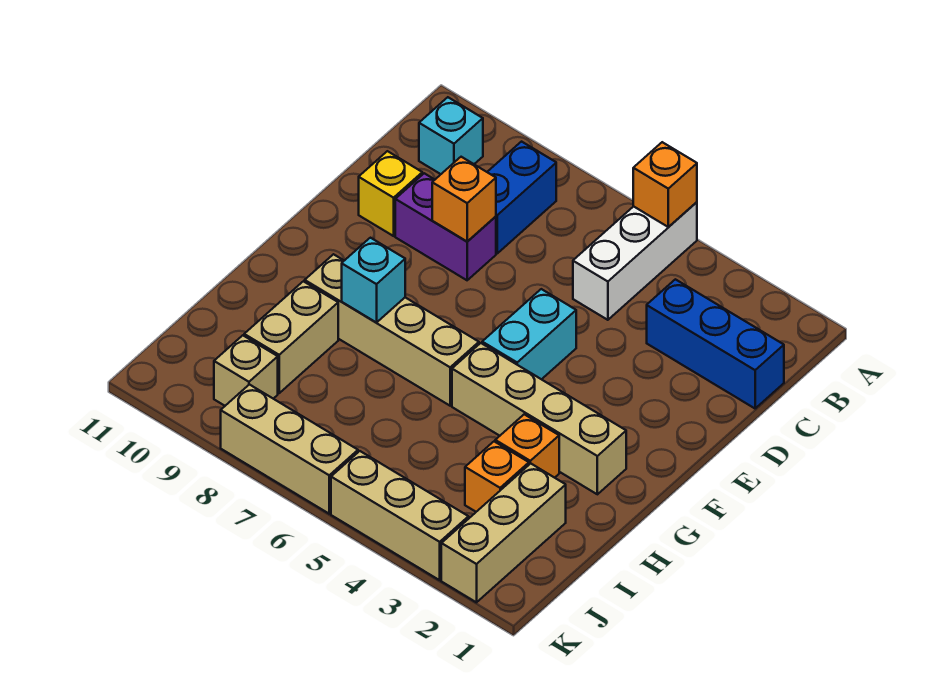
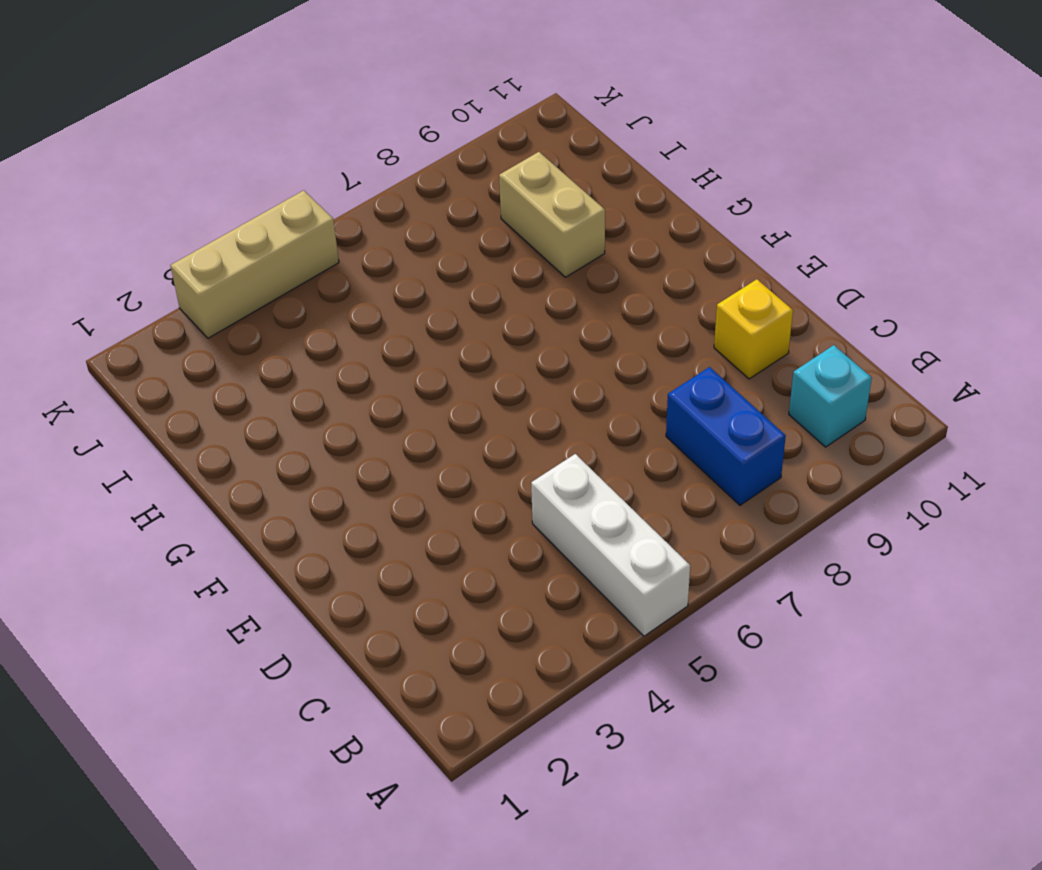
none -> blue 1x3 brick [647,279,784,408]
none -> purple 1x2 brick [395,173,496,280]
none -> cyan 1x2 brick [482,289,576,379]

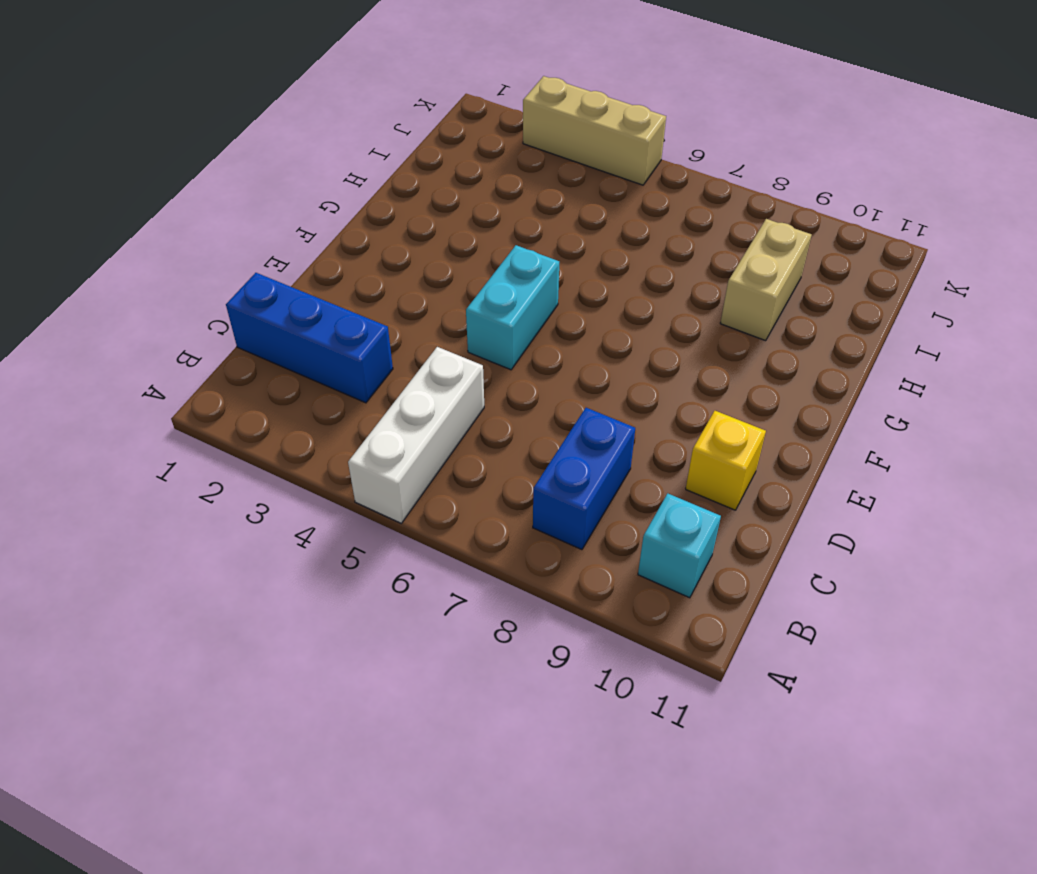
none -> purple 1x2 brick [395,173,496,280]
none -> tan 1x4 brick [452,343,626,494]
none -> tan 1x4 brick [305,254,479,406]

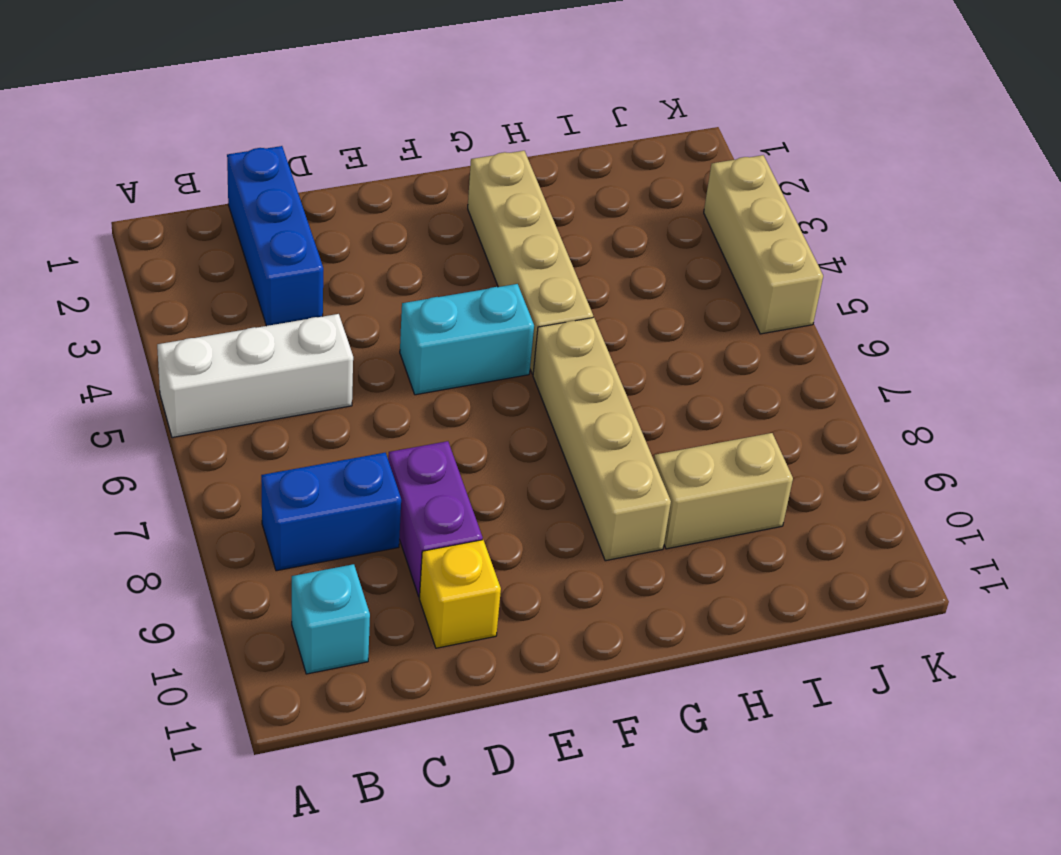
none -> orange 1x1 brick [495,414,559,478]
none -> tan 1x3 brick [441,464,566,602]
none -> orange 1x1 brick [465,442,529,512]

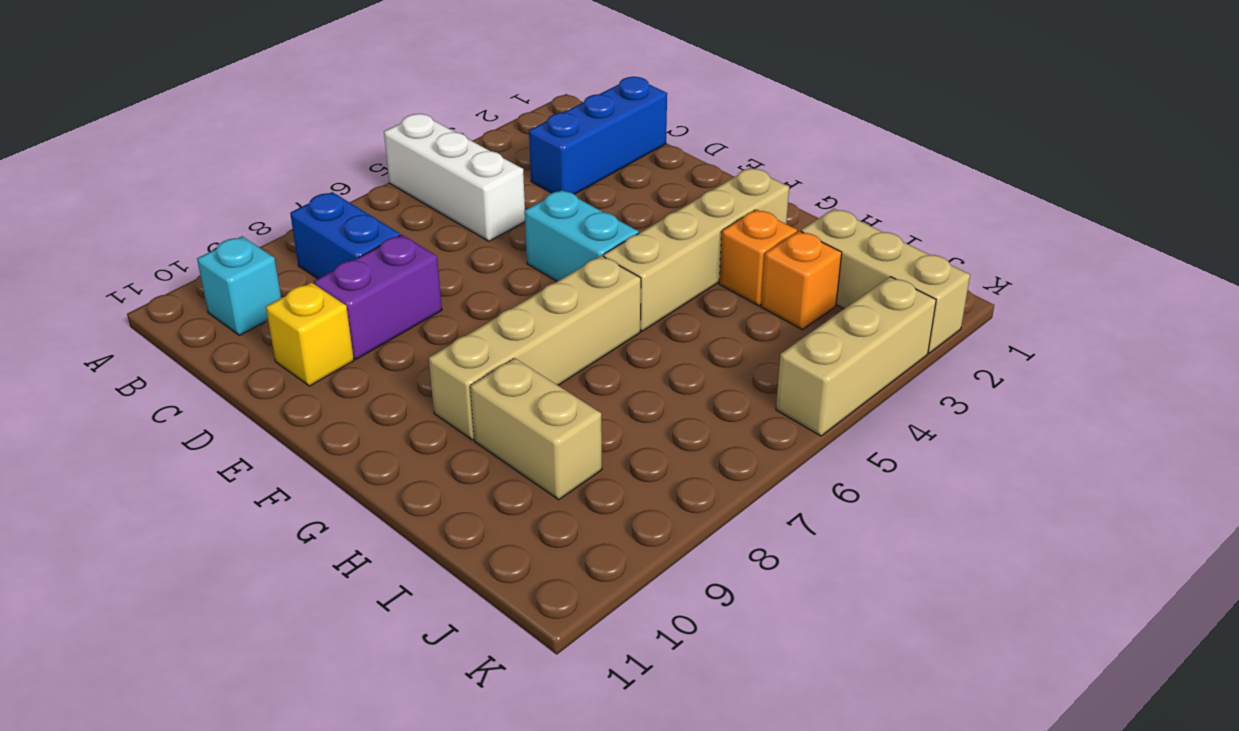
none -> tan 1x1 brick [214,335,278,406]
none -> tan 1x3 brick [221,385,358,514]
none -> orange 1x1 brick [633,142,697,227]

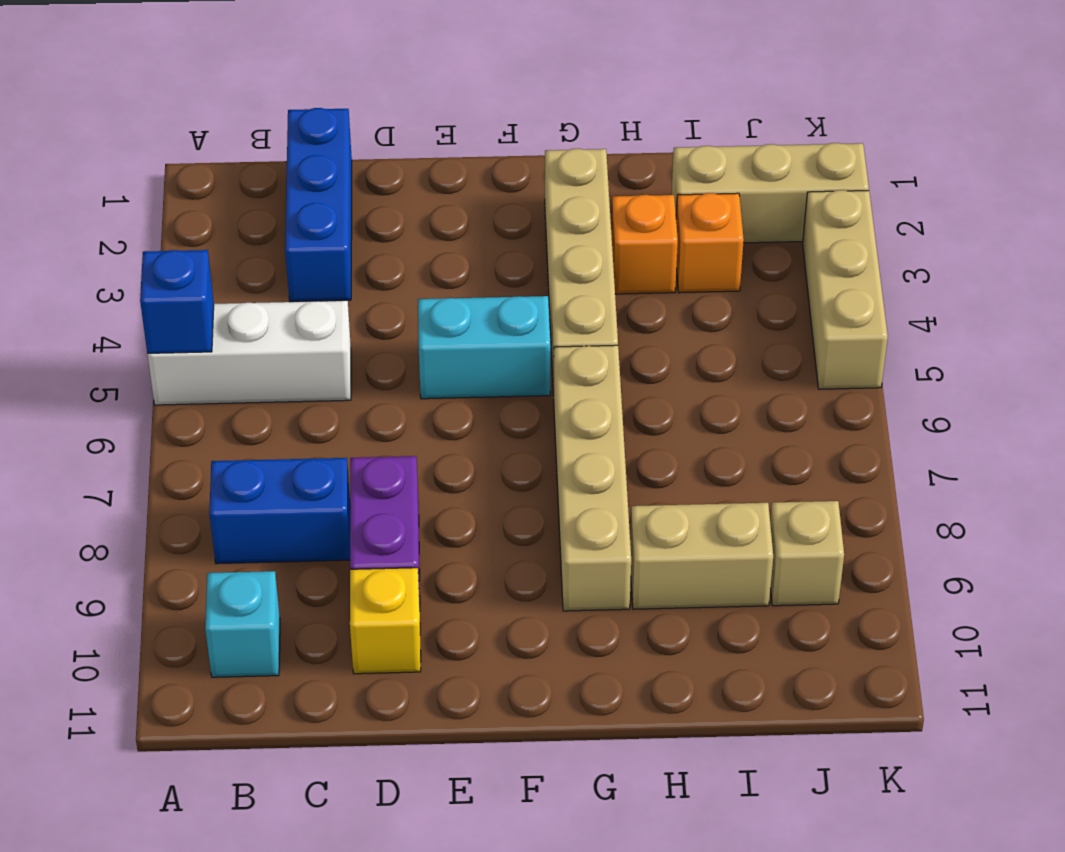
blue 1x1 brick [140,250,214,353] -> orange 1x1 brick [633,142,697,227]
none -> tan 1x3 brick [221,385,358,514]
none -> orange 1x1 brick [432,157,496,242]
none -> cyan 1x1 brick [342,238,405,323]

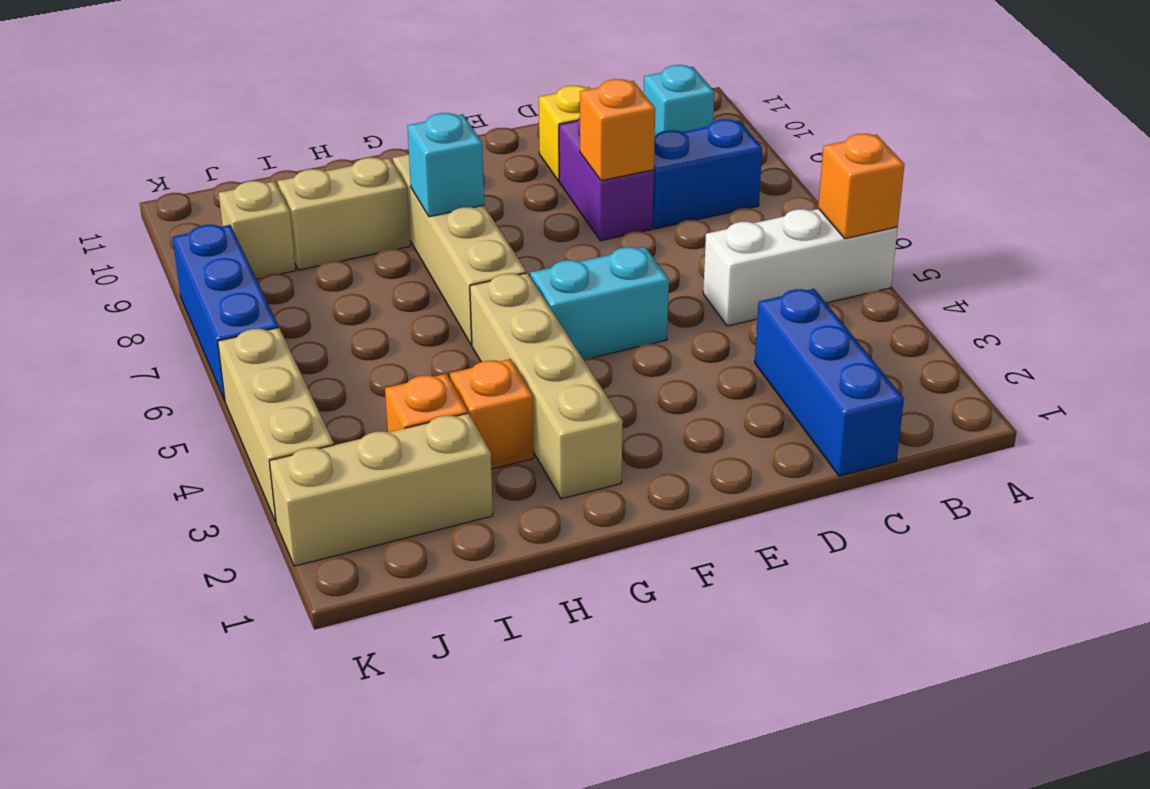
blue 1x3 brick [173,225,279,401] -> tan 1x3 brick [221,385,358,514]

